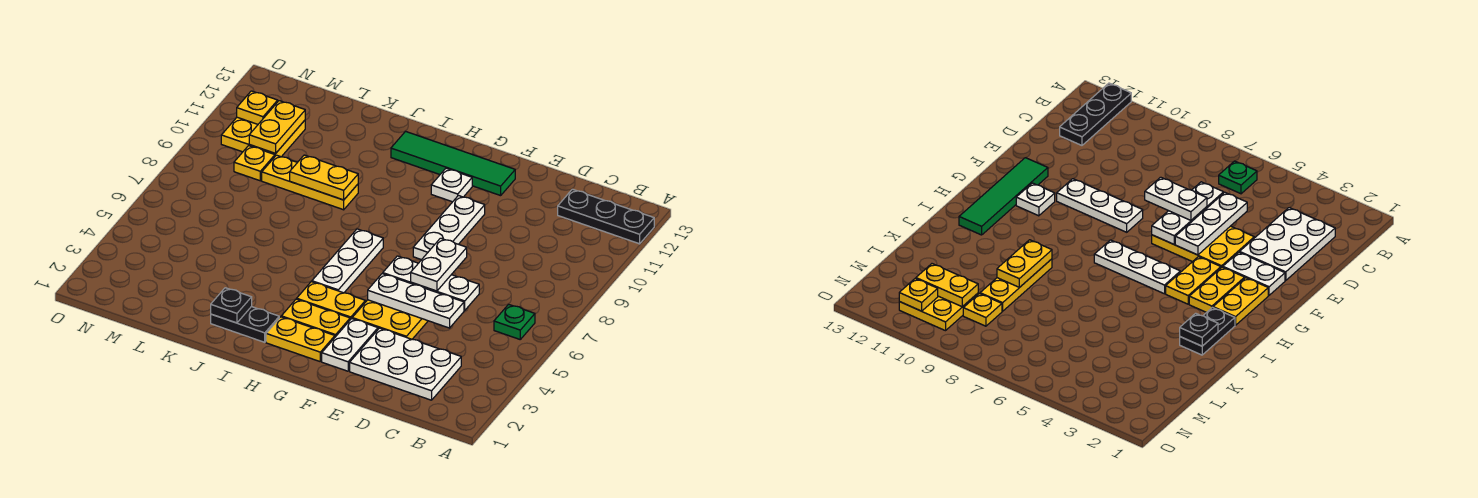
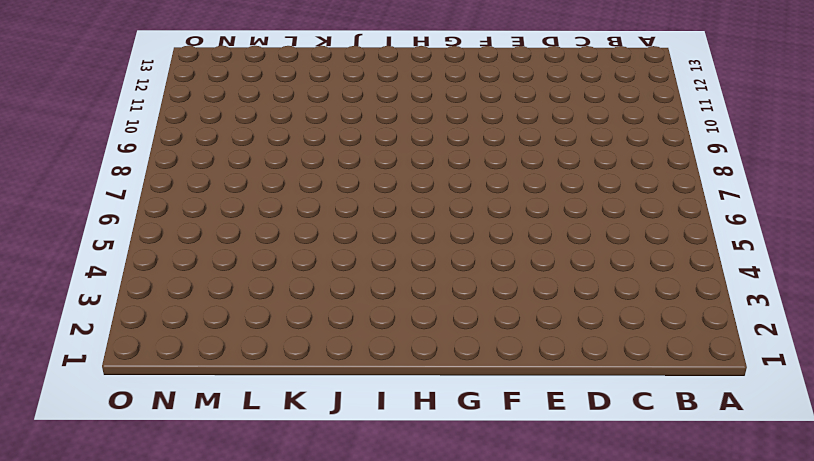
none -> black 1x3 plate [558,189,654,244]
none -> green 1x1 plate [494,304,535,339]
none -> white 2x3 plate [350,328,461,400]

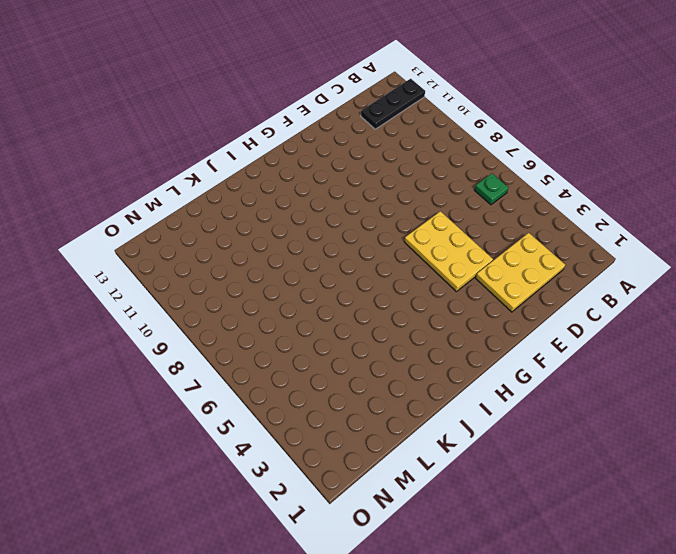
yellow 2x3 plate [476,233,565,312] -> white 2x3 plate [350,328,461,400]
none -> white 1x2 plate [322,319,378,371]
none -> white 1x3 plate [413,196,485,260]
none -> green 1x4 tile [391,131,515,196]

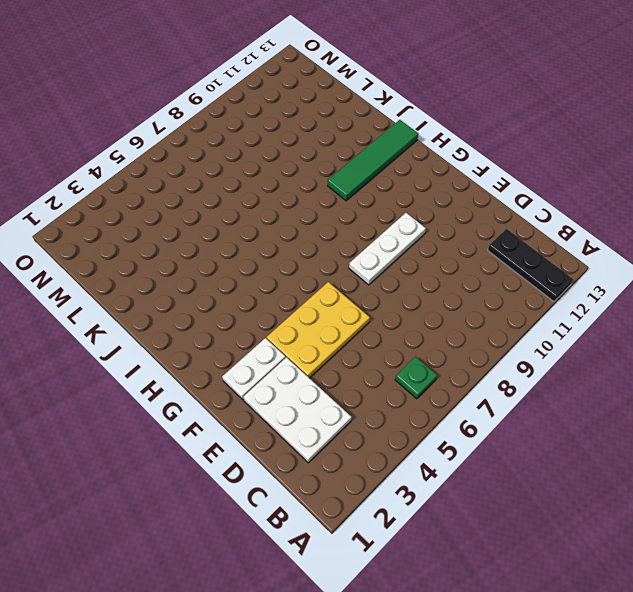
green 1x4 tile [328,120,418,201] -> green 1x4 tile turned to [391,131,515,196]
none -> yellow 1x2 plate [266,317,335,361]
none -> yellow 1x2 plate [281,299,350,337]
none -> yellow 1x2 plate [297,282,365,320]

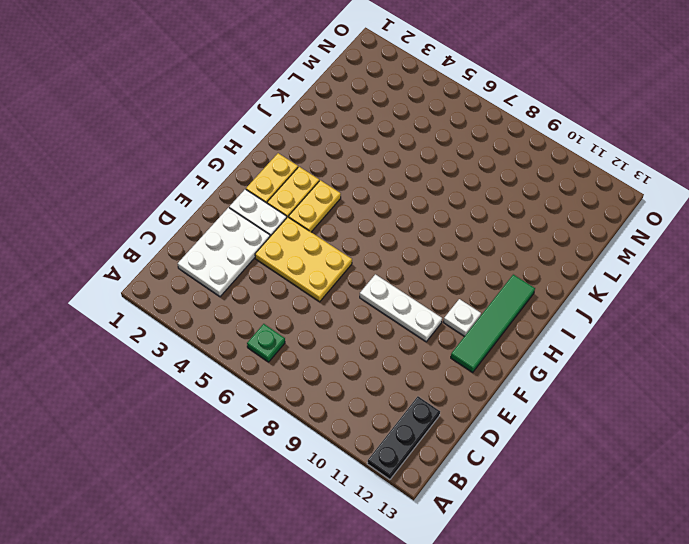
none -> white 1x3 plate [312,229,383,293]
none -> black 1x2 plate [211,307,279,342]
none -> yellow 1x3 plate [262,155,358,210]

